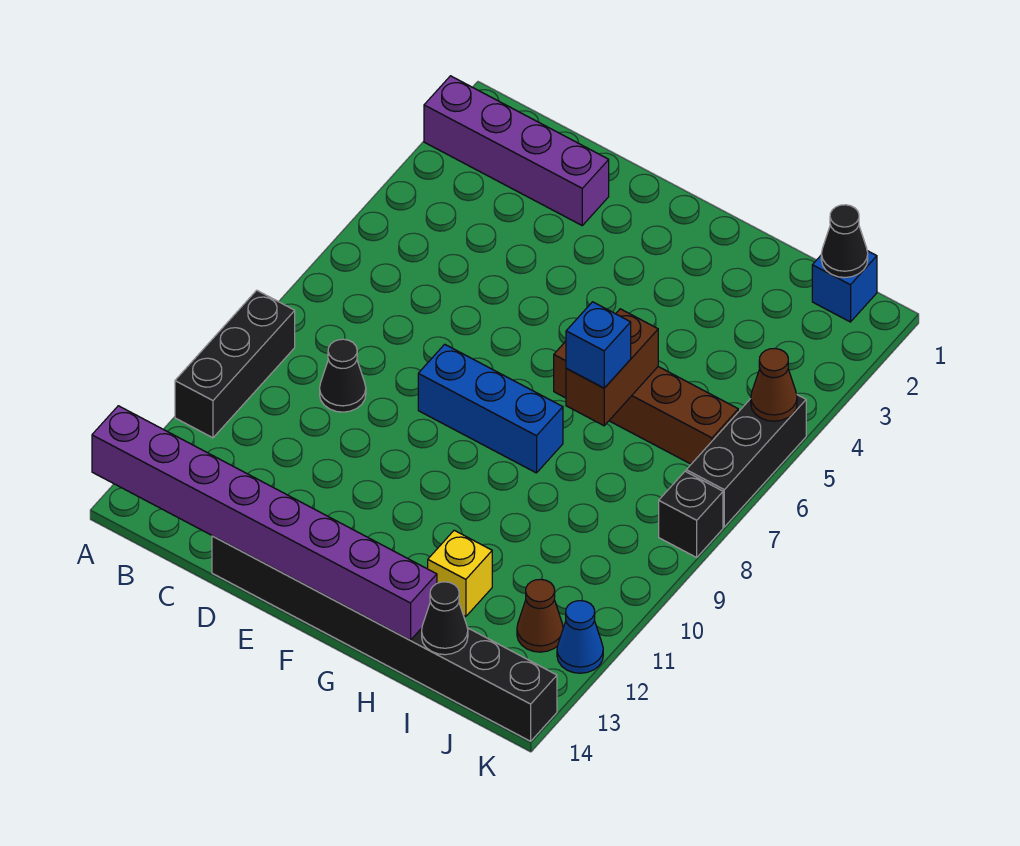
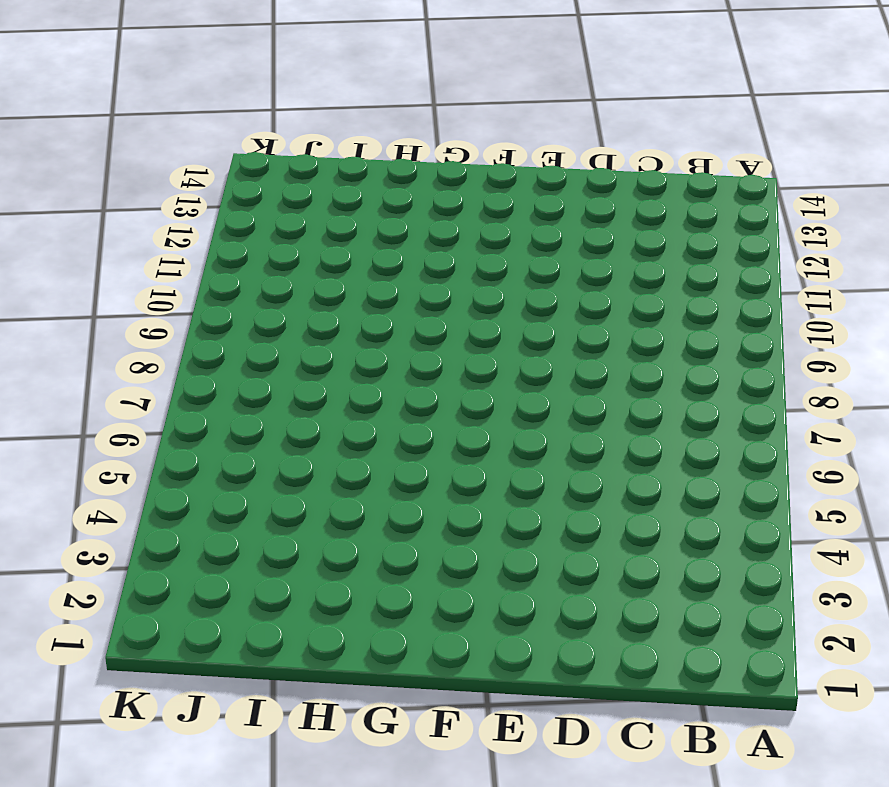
none -> purple 1x4 brick [424,76,609,225]
none -> black 1x3 brick [175,290,295,438]
none -> black 1x1 cone [320,339,366,412]

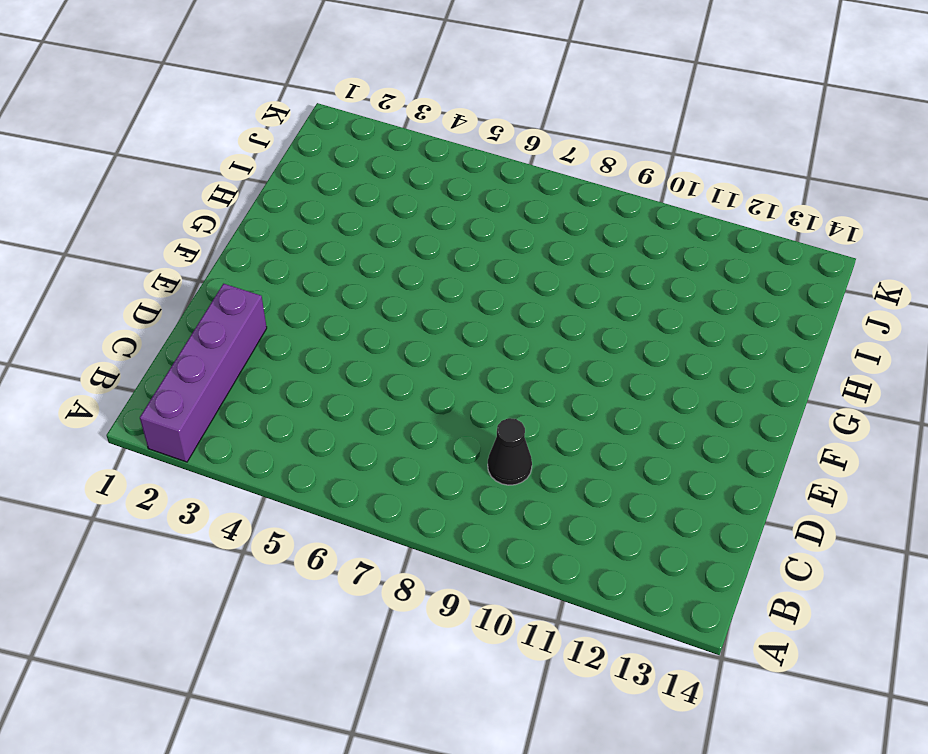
none -> black 1x3 brick [175,290,295,438]
none -> black 1x8 brick [212,536,557,741]
none -> blue 1x3 brick [418,344,563,473]

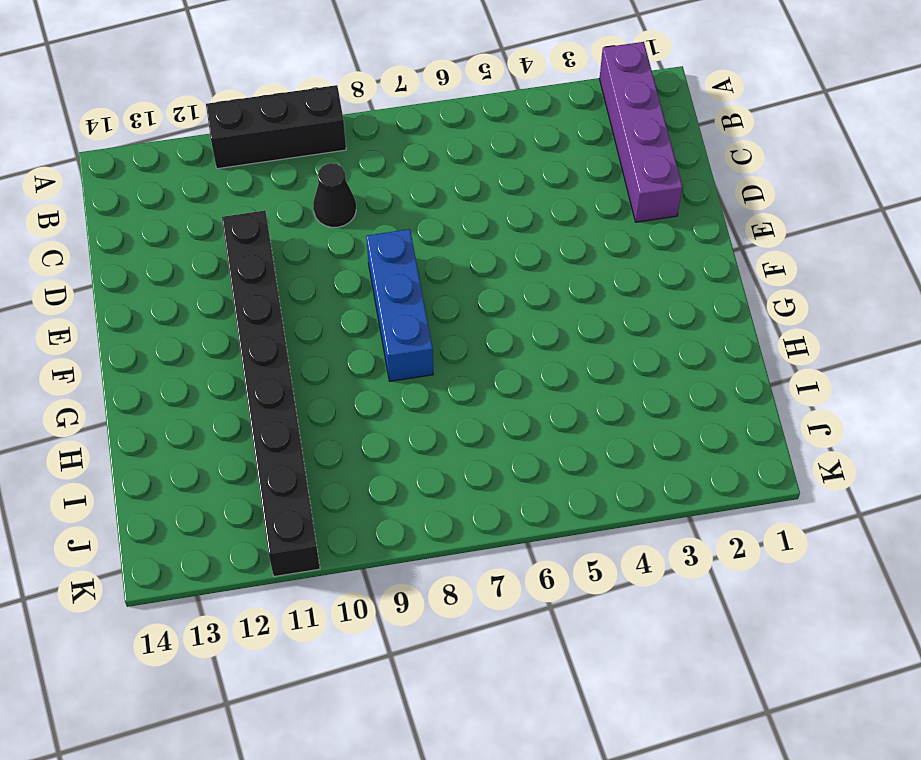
black 1x8 brick [222,211,320,577] -> black 1x8 brick moved to [212,536,557,741]
none -> brown 1x4 brick [554,341,738,464]
none -> yellow 1x1 brick [428,530,492,617]
none -> blue 1x1 brick [812,251,877,322]

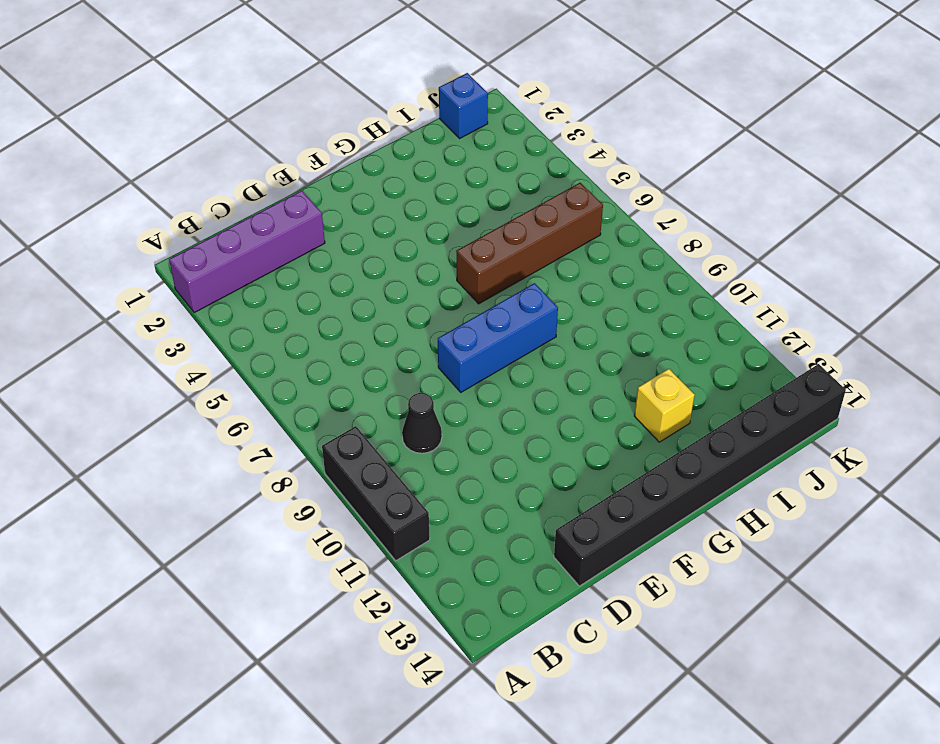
none -> brown 1x1 cone [517,579,563,652]
none -> black 1x3 brick [686,395,806,527]
none -> black 1x1 brick [659,471,723,557]

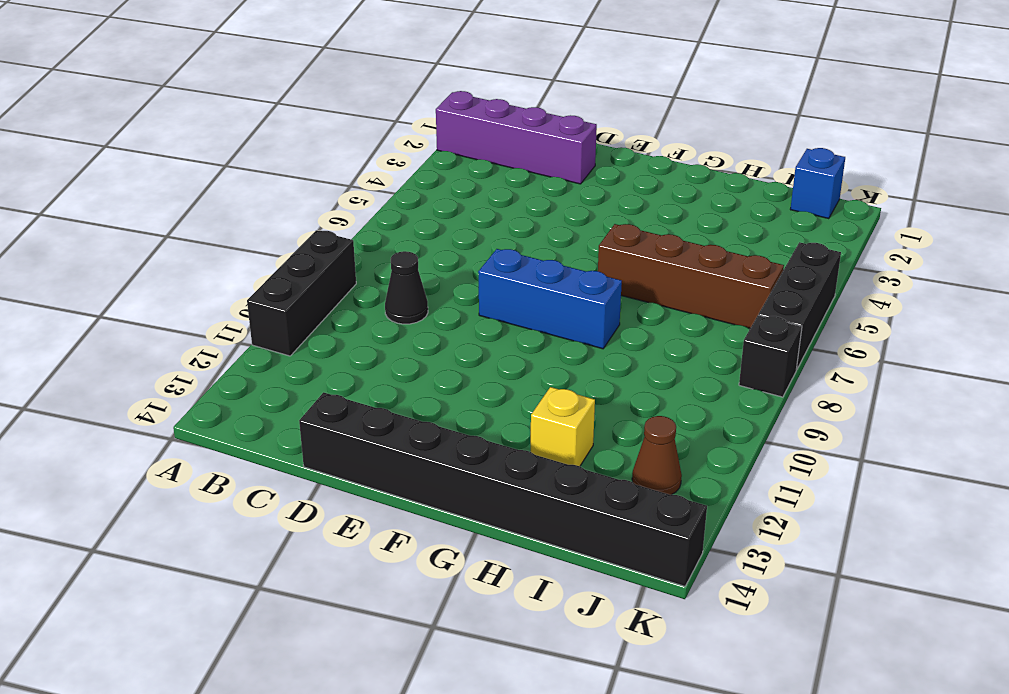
none -> blue 1x1 cone [557,601,603,673]
none -> purple 1x8 brick [92,406,437,640]
none -> brown 1x2 brick [566,309,658,426]

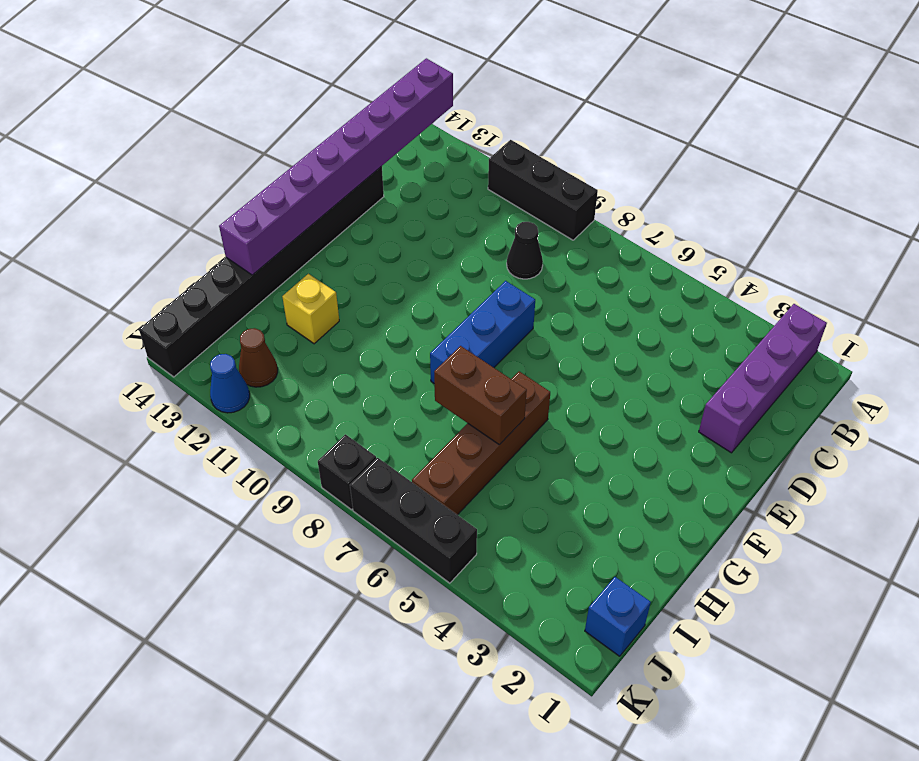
none -> black 1x1 cone [422,582,468,655]
none -> black 1x1 cone [821,205,868,278]
none -> brown 1x1 cone [751,349,797,421]

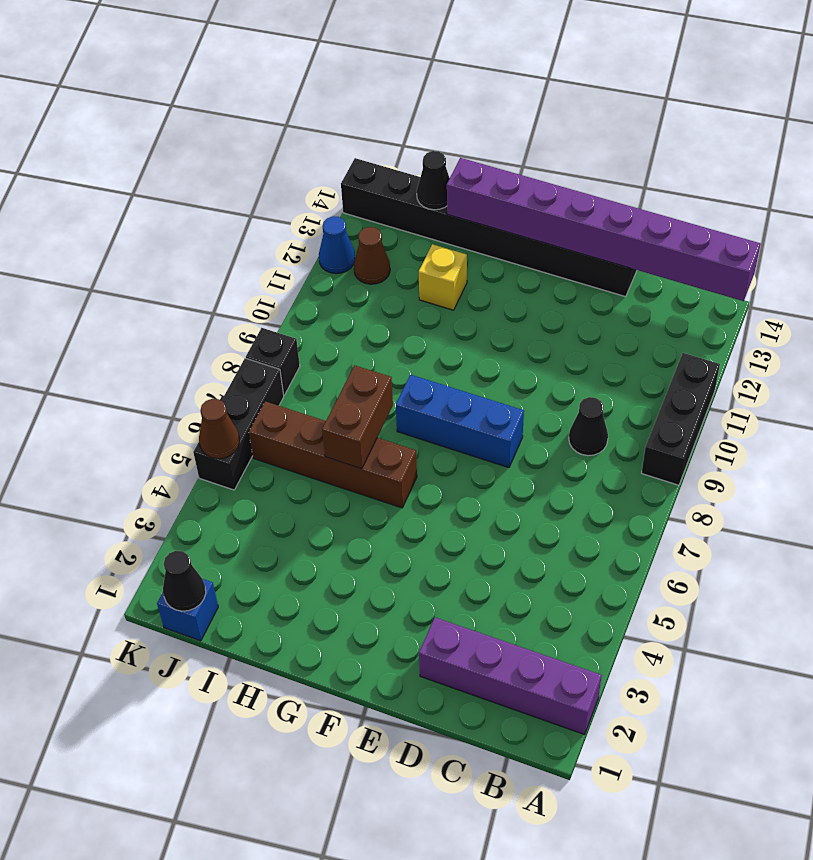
none -> blue 1x1 brick [566,302,631,388]

